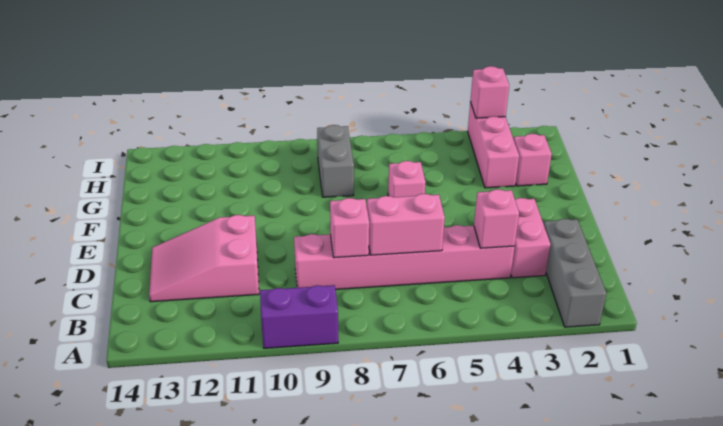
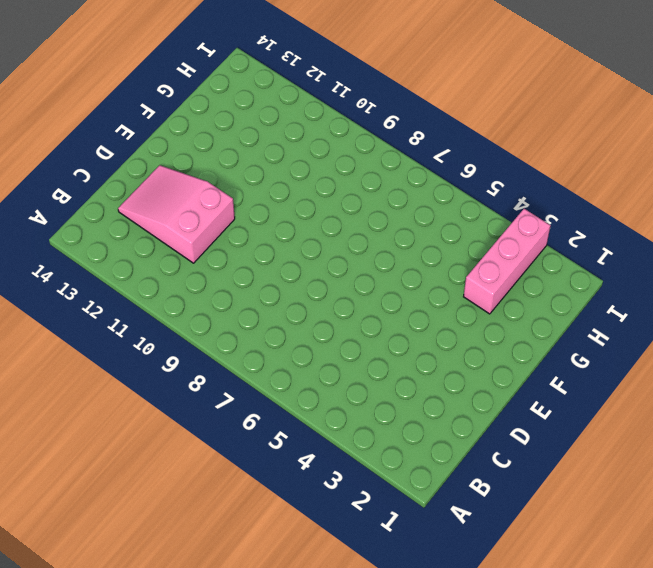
none -> grey 1x3 brick [544,219,606,327]
none -> purple 1x2 brick [260,285,338,348]
none -> pink 1x2 brick [511,198,551,278]

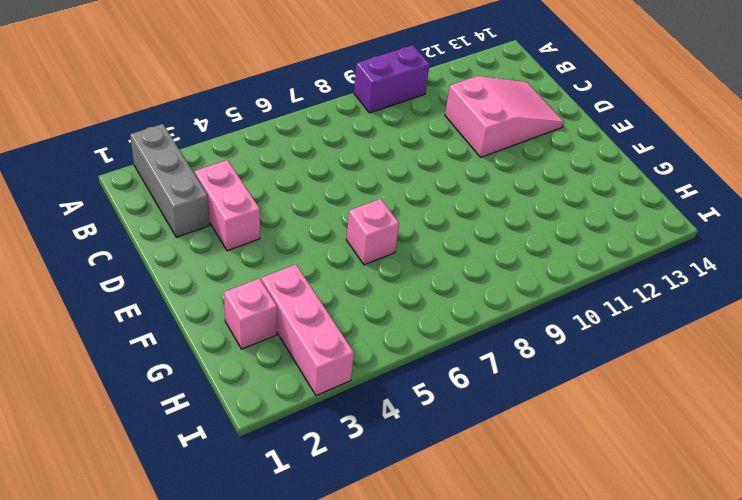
none -> pink 1x6 brick [294,225,515,289]
none -> grey 1x2 brick [317,125,354,197]
none -> pink 1x1 brick [474,189,519,248]

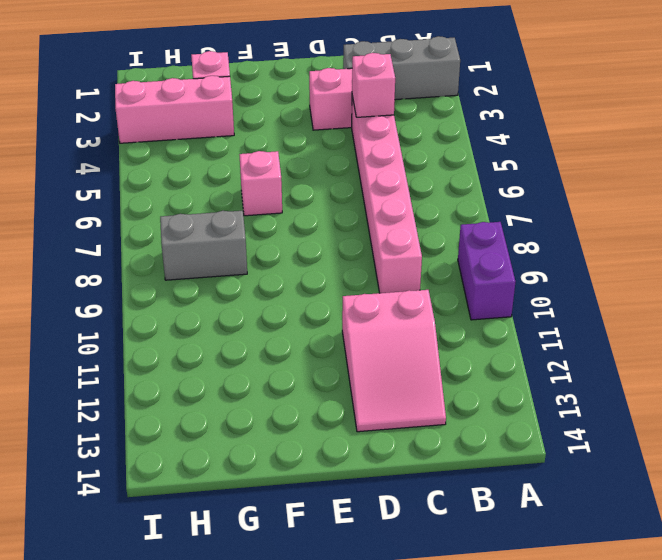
none -> pink 1x2 brick [367,194,445,255]
none -> pink 1x1 brick [330,198,369,258]
none -> pink 1x1 brick [470,66,509,118]

